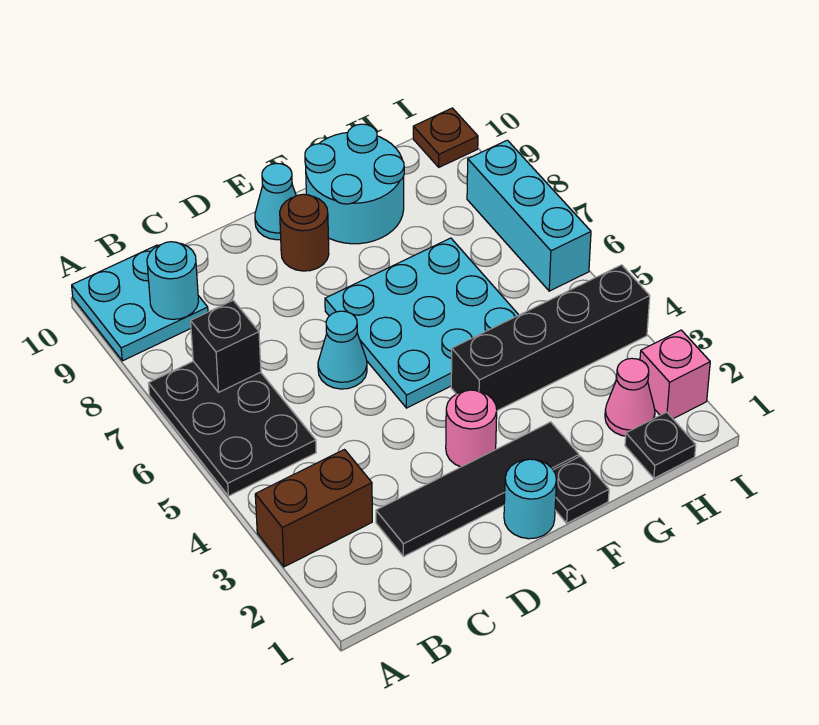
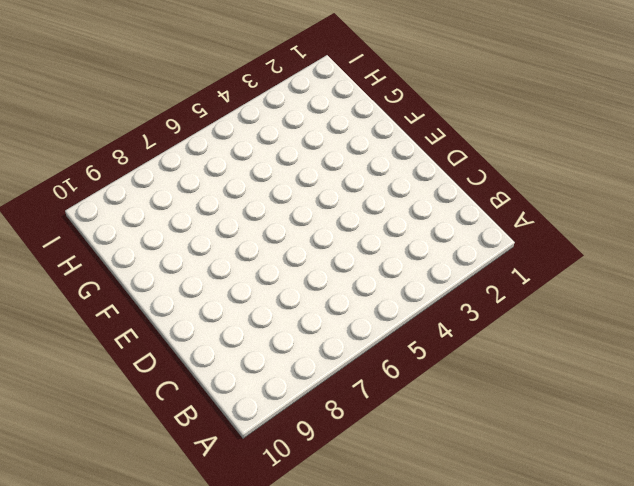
none -> brown 1x2 brick [255,450,372,567]
none -> black 2x3 plate [149,361,316,496]
none -> cyan 2x2 plate [72,245,208,361]

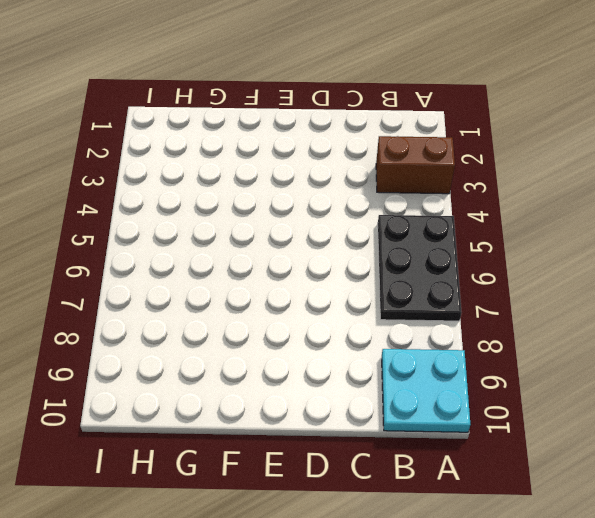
none -> black 1x4 tile [376,422,579,557]
none -> cyan 1x1 cone [318,311,367,389]
none -> cyan 1x1 round brick [504,459,556,539]

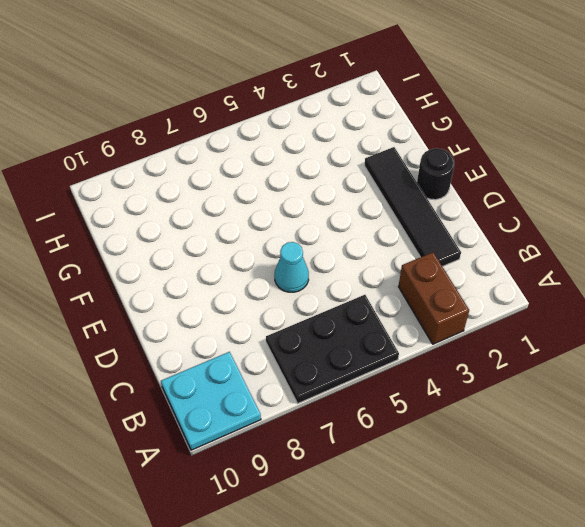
black 1x1 round brick [417,148,454,200] -> cyan 1x1 round brick [504,459,556,539]
none -> pink 1x1 round brick [446,390,497,467]
none -> cyan 3x3 plate [325,238,518,408]
none -> brown 1x1 round brick [280,194,329,271]

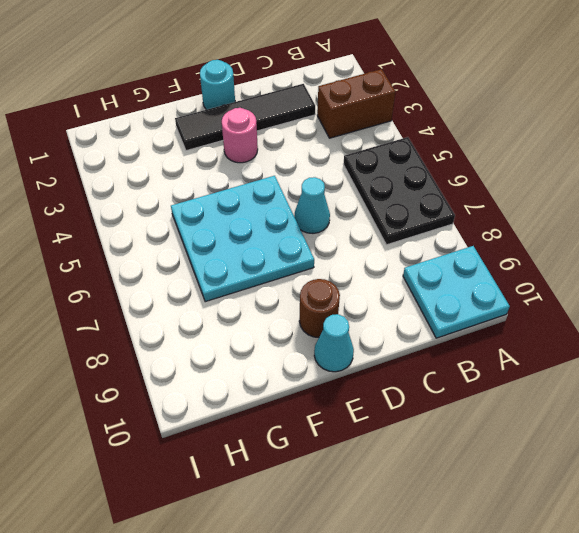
none -> black 1x1 plate [553,456,609,523]
none -> black 1x4 brick [451,265,650,411]
none -> cyan 2x2 round brick [305,124,404,244]

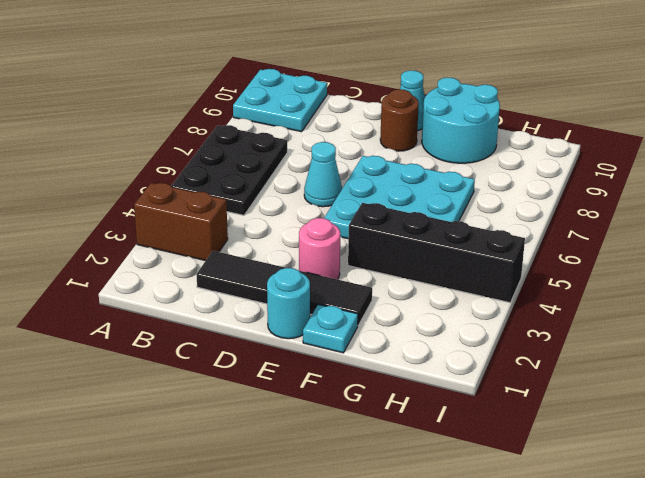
cyan 1x1 plate [303,304,358,353] -> black 1x1 plate [553,456,609,523]
none -> black 1x1 plate [625,412,696,478]
none -> pink 1x1 cone [605,358,655,436]
none -> pink 1x1 brick [640,330,710,419]

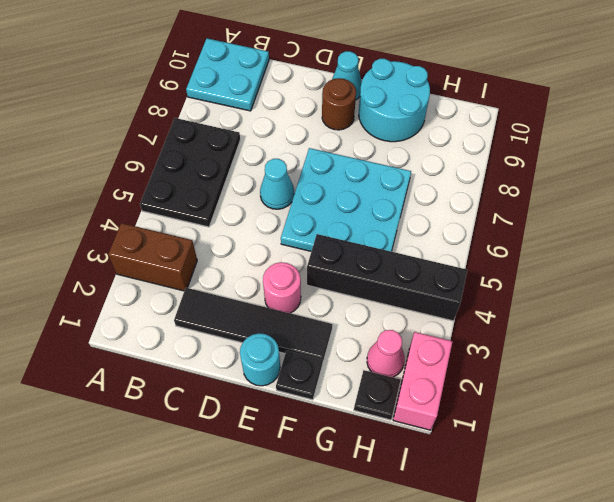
pink 1x2 brick [393,332,452,430] -> pink 1x1 brick [640,330,710,419]
none -> cyan 1x3 brick [467,140,591,291]
none -> brown 1x1 plate [413,108,478,167]
none -> black 1x1 brick [191,301,261,392]

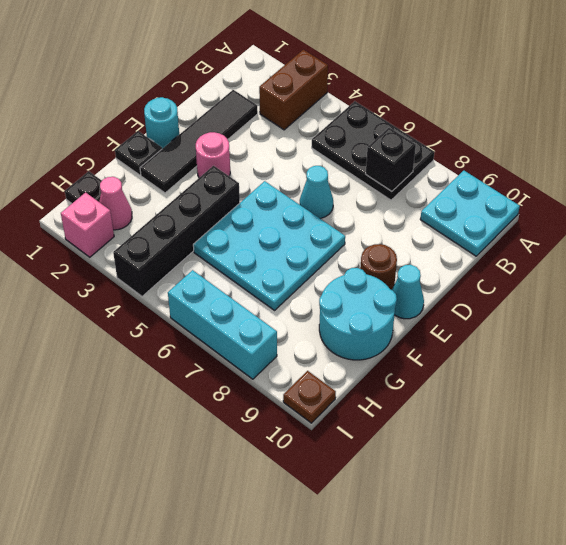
none -> cyan 1x1 round brick [147,242,199,319]

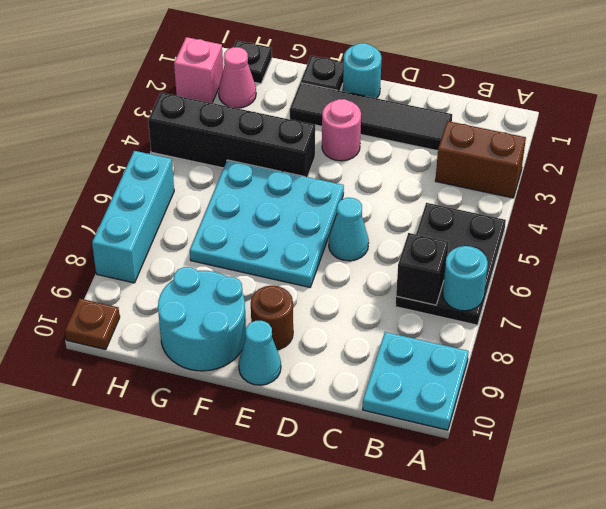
cyan 1x1 round brick [443,246,488,311] -> cyan 1x1 round brick moved to [147,242,199,319]

